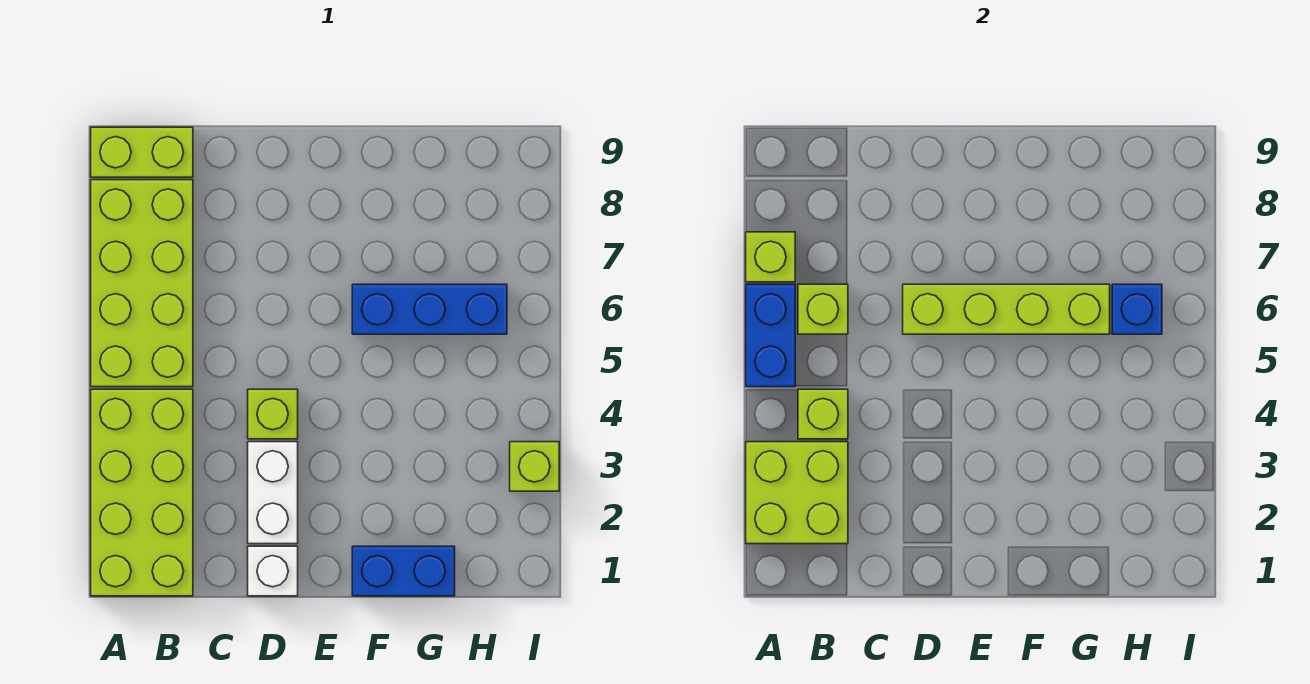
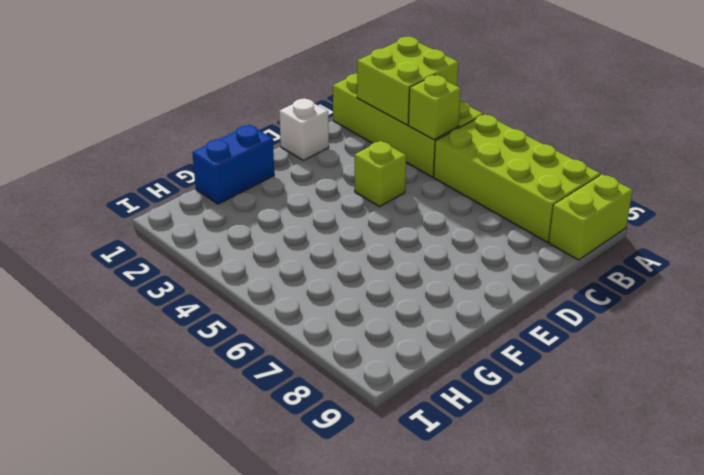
none -> white 1x2 brick [248,442,298,544]
none -> blue 1x3 brick [352,284,507,334]
none -> lime 1x1 brick [510,442,559,491]

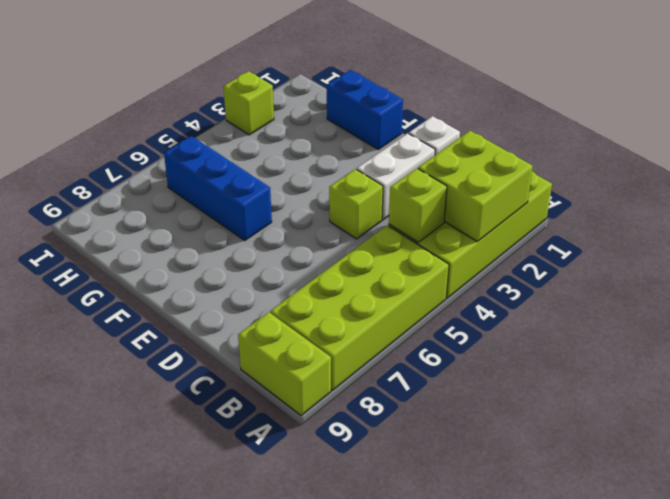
none -> blue 1x2 brick [746,284,795,387]
none -> lime 1x1 brick [746,232,795,282]
none -> lime 1x1 brick [798,284,848,334]

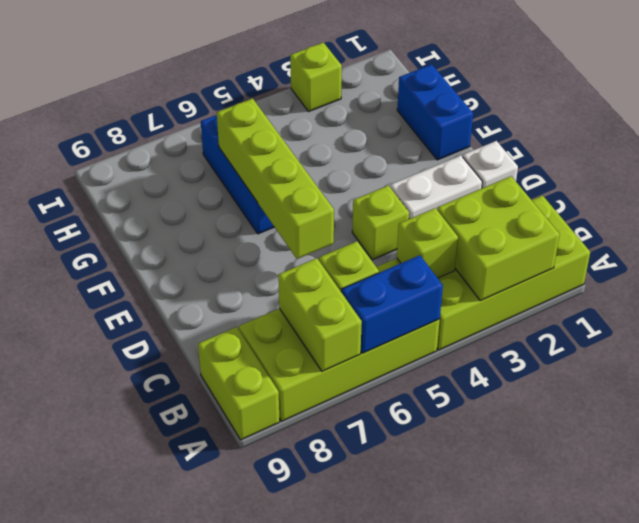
lime 1x2 brick [278,258,362,371] -> lime 1x1 brick [746,232,795,282]
none -> blue 1x1 brick [1112,284,1162,334]

